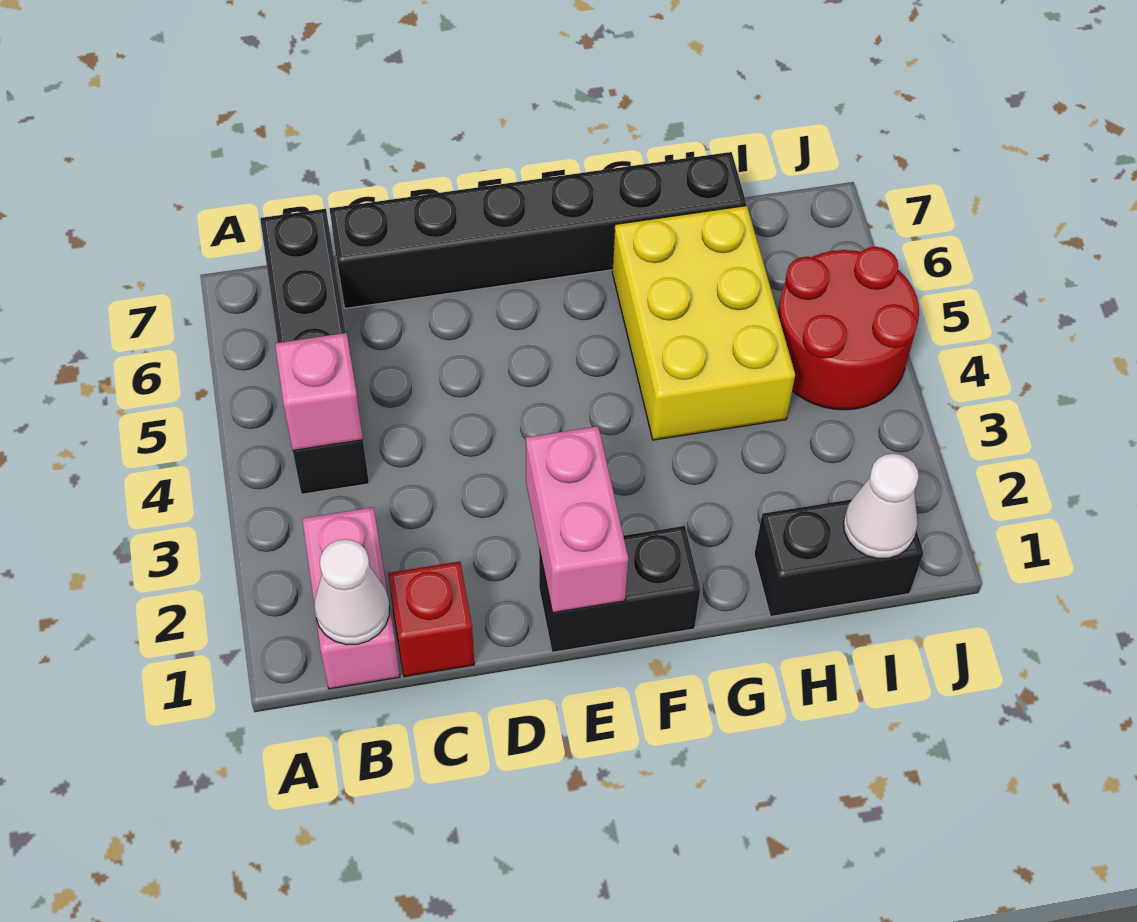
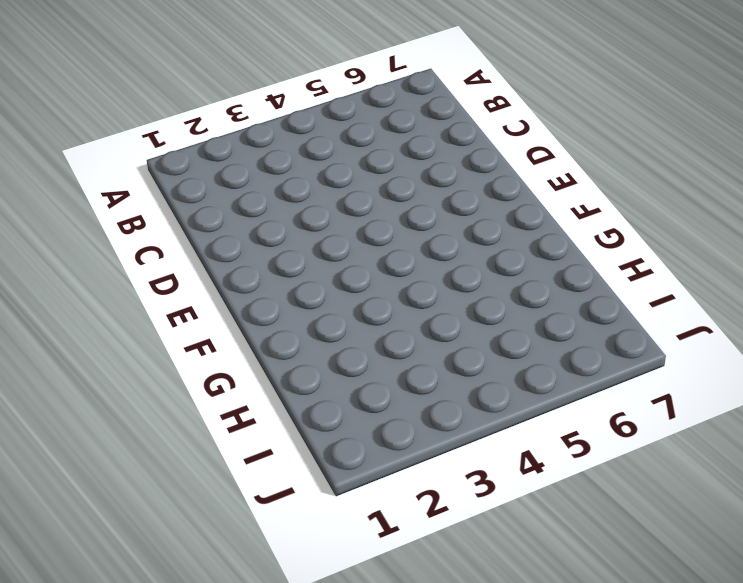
none -> pink 1x2 brick [302,507,400,689]
none -> black 1x4 brick [260,209,369,494]
none -> red 1x1 brick [388,561,474,677]

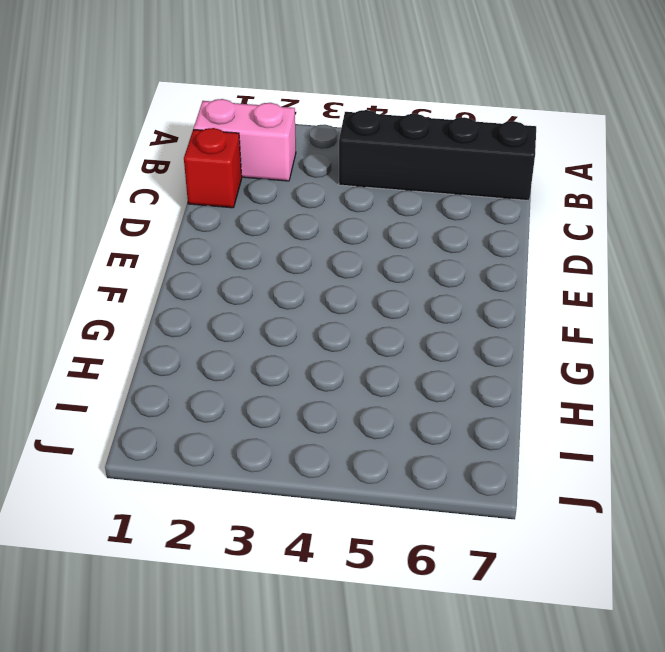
none -> black 1x6 brick [329,152,746,308]
none -> black 1x2 brick [539,526,700,652]
none -> yellow 2x3 brick [612,206,795,440]

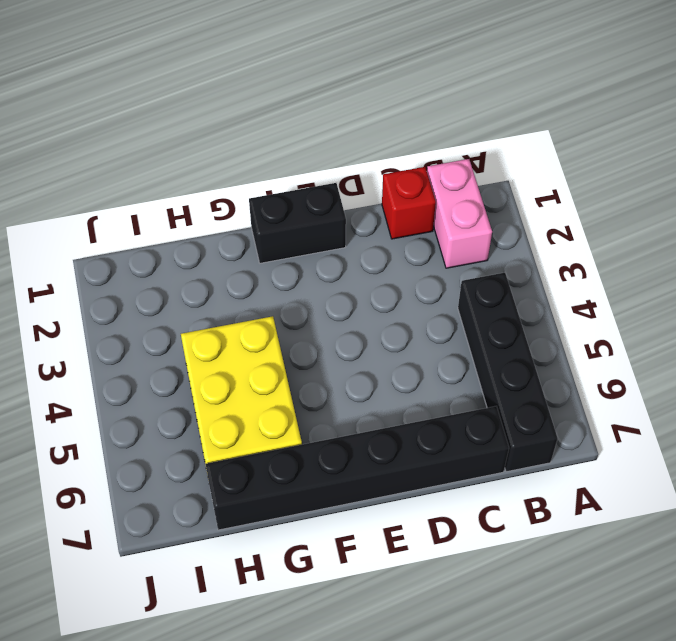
none -> black 1x2 brick [754,499,923,617]
none -> red 2x2 round brick [778,247,919,410]
none -> white 1x1 cone [315,539,389,645]

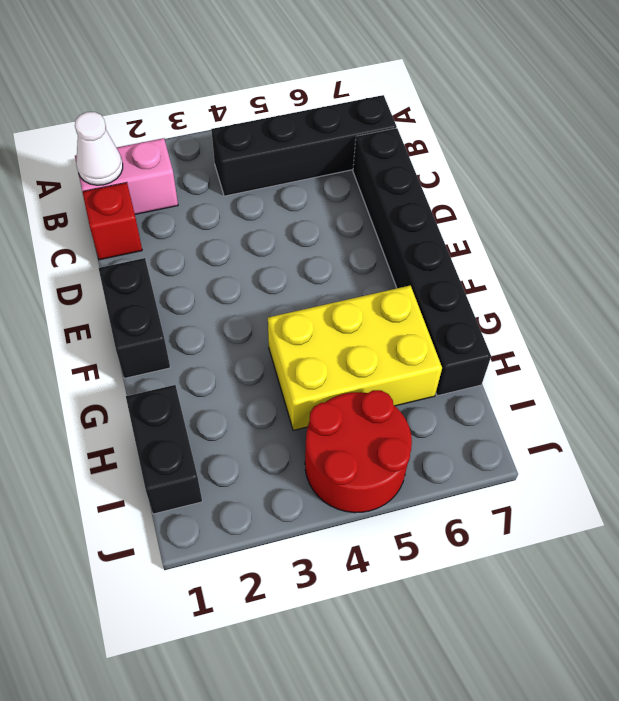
none -> pink 1x1 brick [275,333,363,450]
none -> pink 1x2 brick [526,426,628,613]
none -> white 1x1 cone [843,454,919,559]

